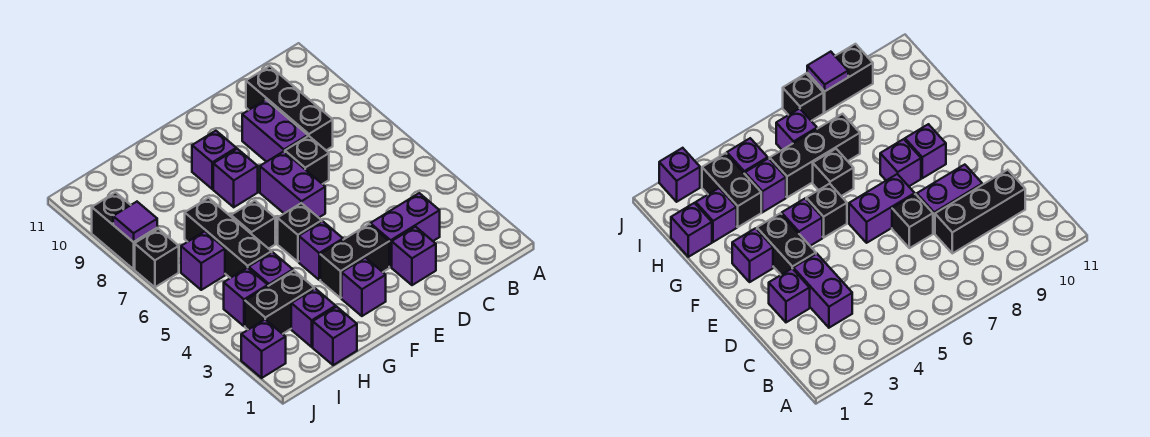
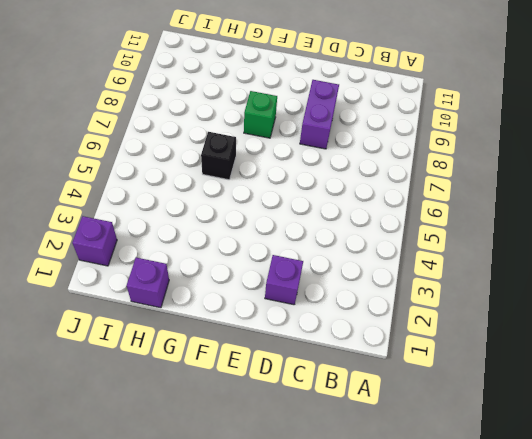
green 1x1 brick [244,91,277,138] -> purple 1x1 brick [213,149,258,207]
none -> purple 1x2 brick [370,193,440,267]
none -> black 1x3 brick [246,66,333,150]
none -> black 1x1 brick [285,136,329,184]

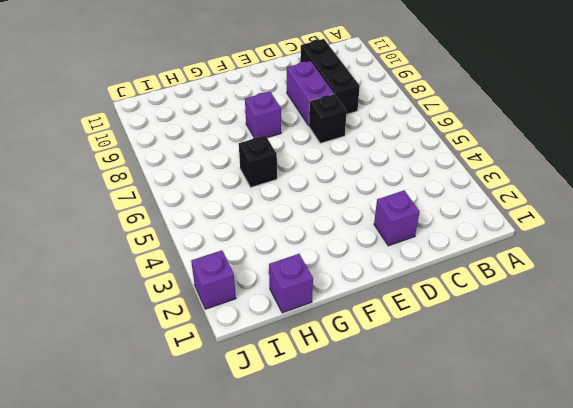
none -> purple 1x2 brick [370,193,440,267]
none -> black 1x2 brick [320,224,389,298]
none -> purple 1x2 brick [260,151,325,218]

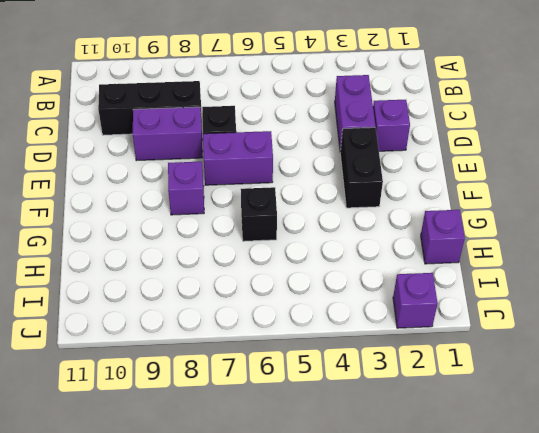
none -> purple 1x1 brick [342,258,386,316]
none -> purple 1x1 brick [299,221,343,280]
none -> black 1x1 brick [278,203,322,262]

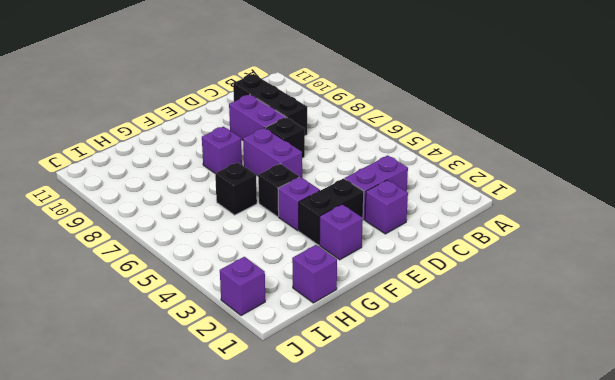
none -> purple 1x1 brick [192,131,236,189]
none -> purple 1x1 brick [291,289,336,347]
none -> black 1x2 brick [245,271,314,334]

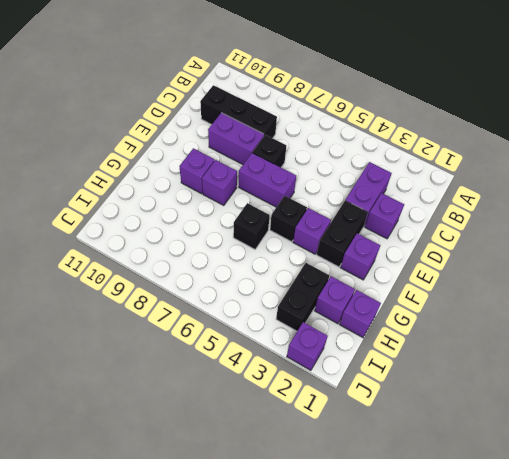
none -> purple 1x1 brick [249,252,293,286]
none -> black 1x3 brick [185,198,272,278]
none -> purple 1x1 brick [224,268,268,326]

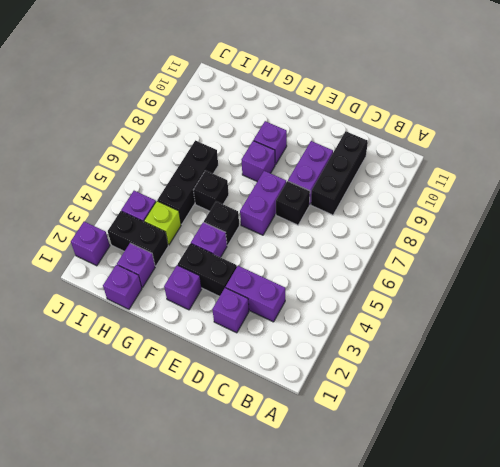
lime 1x1 brick [144,201,181,245] -> purple 1x1 brick [249,252,293,286]
none -> purple 1x1 brick [181,231,225,290]
none -> black 1x1 brick [135,229,179,287]
none -> black 1x2 brick [92,192,157,269]

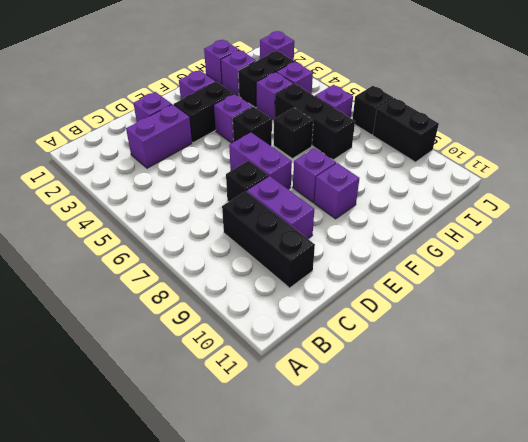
none -> purple 1x1 tile [113,202,157,242]

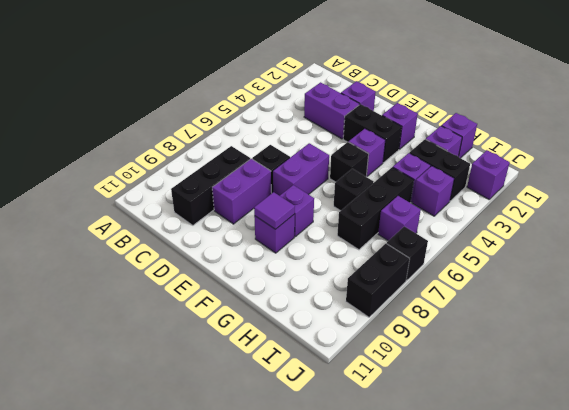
purple 1x1 tile [254,192,295,229] -> purple 1x1 tile moved to [113,202,157,242]

